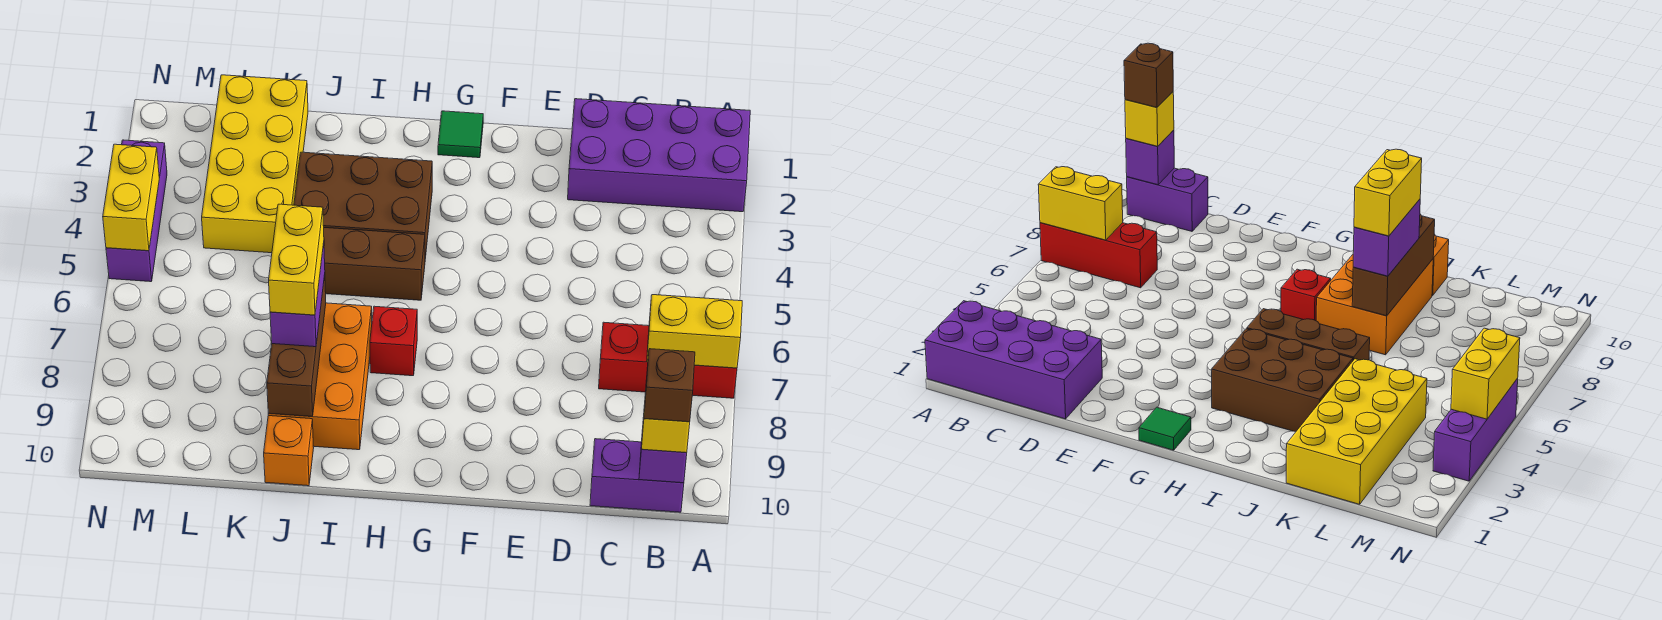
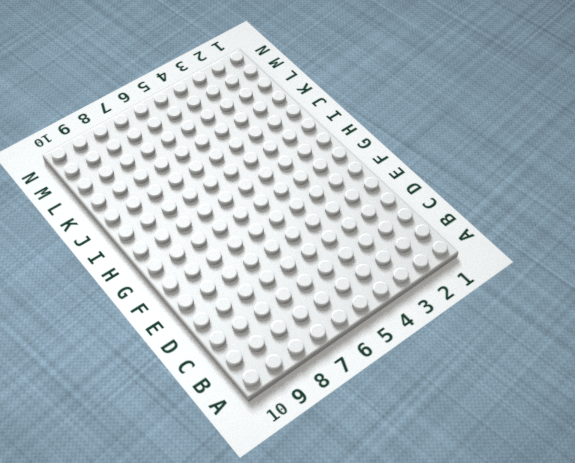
none -> purple 2x4 brick [568,99,750,212]
none -> red 1x3 brick [599,322,737,398]
none -> purple 1x2 brick [590,439,684,512]

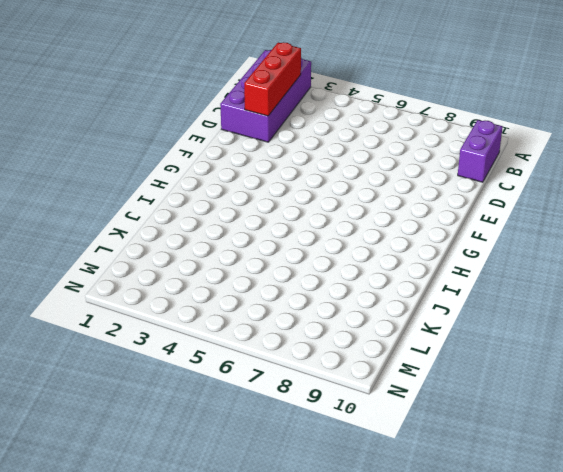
red 1x3 brick [244,42,301,116] -> red 1x3 brick moved to [599,322,737,398]
none -> green 1x1 tile [438,111,483,158]
none -> brown 2x3 brick [294,152,432,259]
none -> brown 1x3 brick [324,228,425,300]

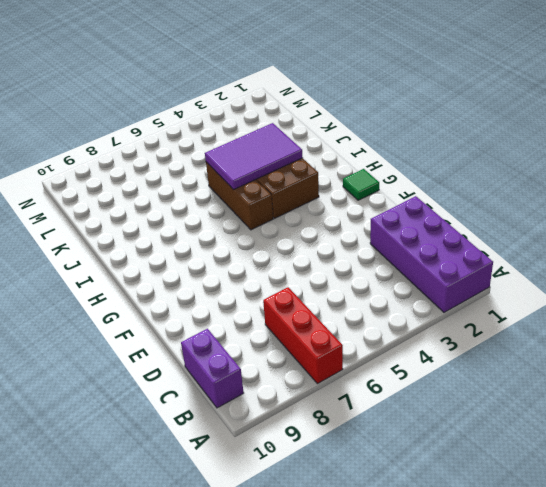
purple 2x3 tile [205,123,303,190] -> none
none -> red 1x1 brick [370,306,417,376]
none -> orange 2x3 brick [268,303,372,450]
none -> orange 1x1 brick [264,416,314,486]

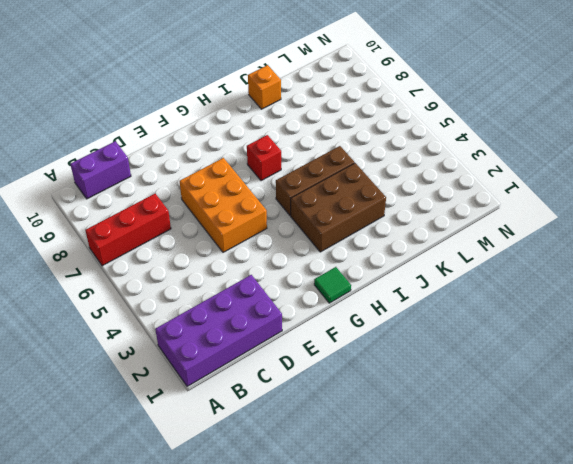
orange 2x3 brick [180,158,267,252] -> orange 2x3 brick moved to [268,303,372,450]
none -> yellow 2x4 brick [202,75,308,253]
none -> purple 1x3 brick [106,140,167,282]
none -> yellow 1x2 brick [647,295,742,368]

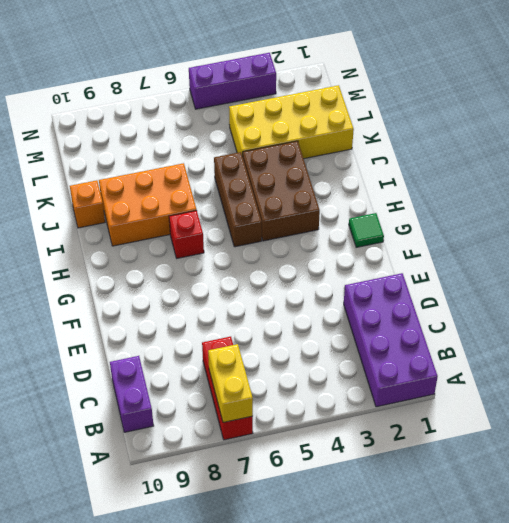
none -> purple 1x1 brick [639,417,687,483]
none -> brown 1x3 brick [267,275,326,416]
none -> yellow 1x2 brick [103,144,159,251]

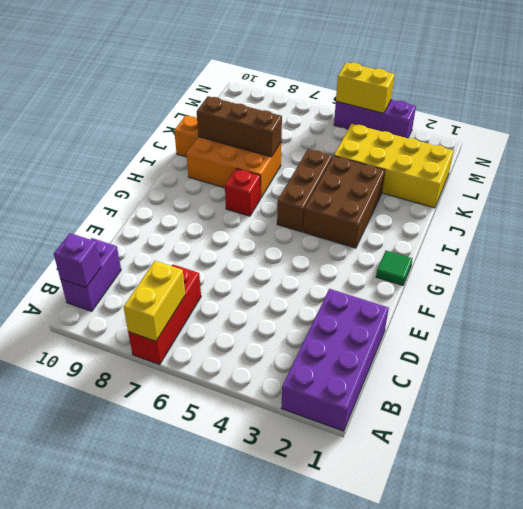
none -> yellow 1x1 brick [642,392,690,453]
none -> purple 1x2 brick [270,243,325,347]
none -> brown 1x1 brick [644,349,695,422]

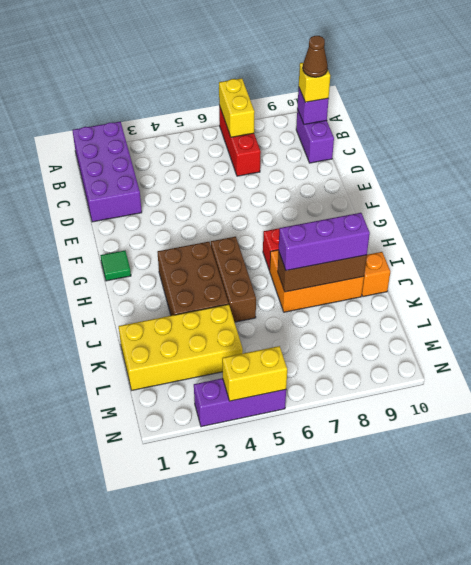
brown 1x1 cone [303,36,328,77] -> brown 1x1 brick [644,349,695,422]
purple 1x3 brick [279,213,370,271] -> purple 1x2 brick [270,243,325,347]
none -> yellow 1x2 brick [269,204,324,315]

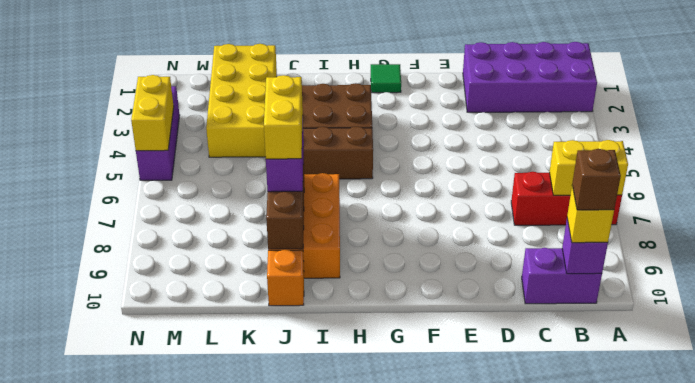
none -> red 1x1 brick [370,306,417,376]

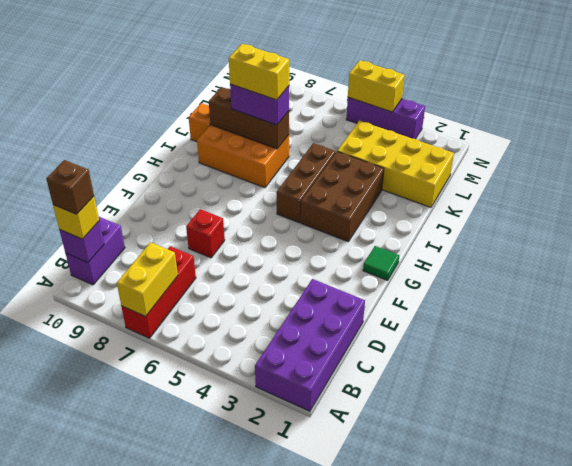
red 1x1 brick [186,209,225,258] -> red 1x1 brick moved to [370,306,417,376]

